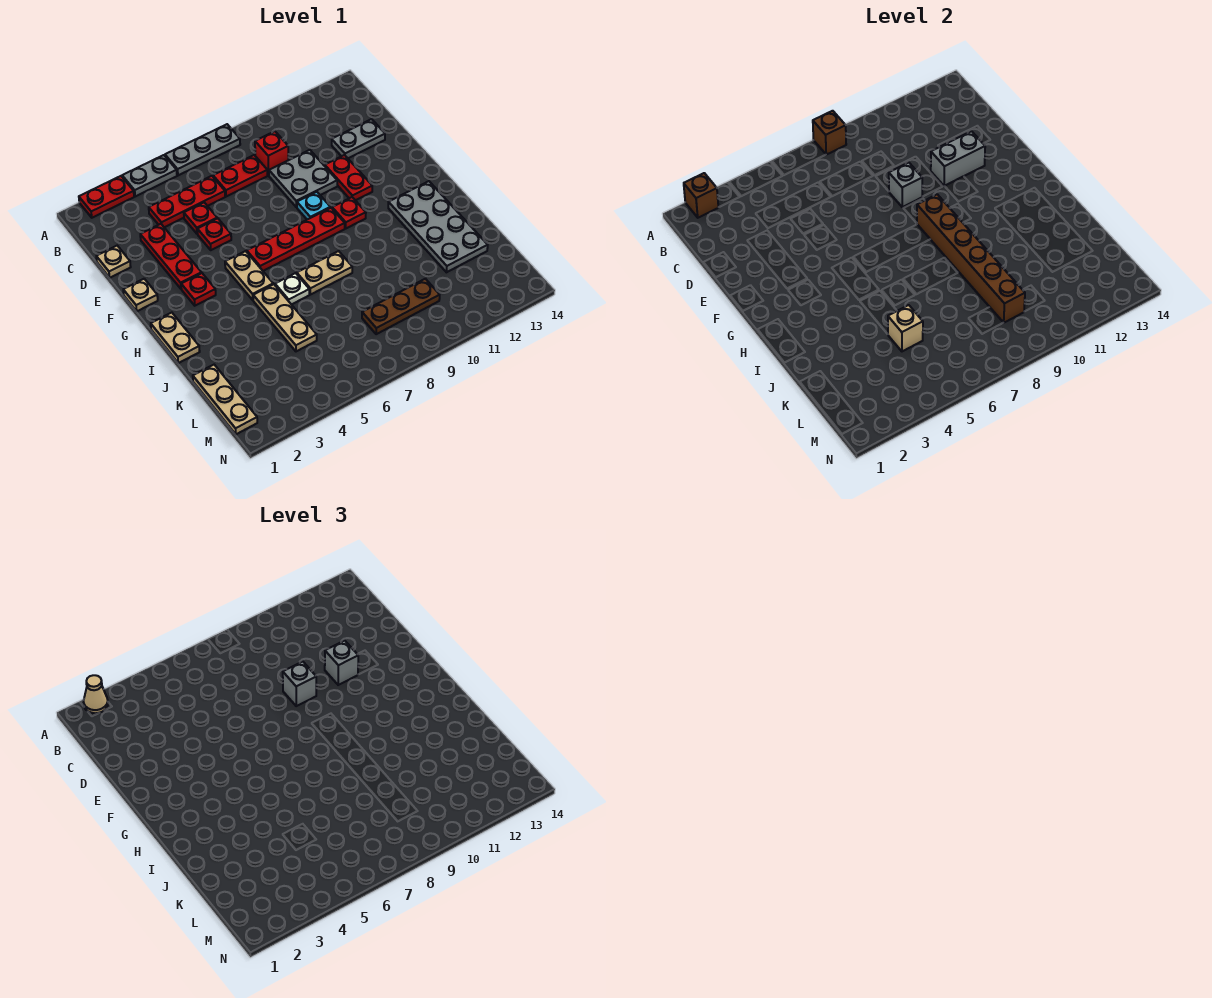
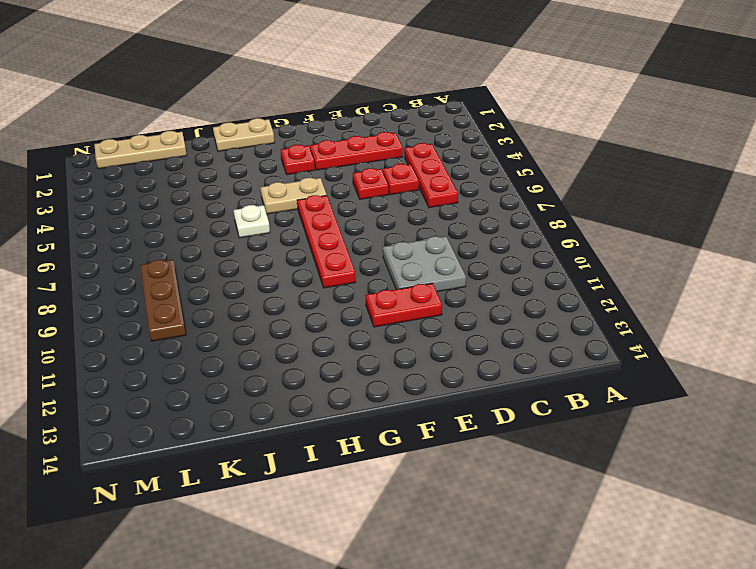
none -> red 1x2 plate [79,176,134,218]
none -> grey 1x2 plate [122,155,177,197]
none -> grey 1x3 plate [165,124,240,175]
none -> red 1x2 plate [213,155,267,196]

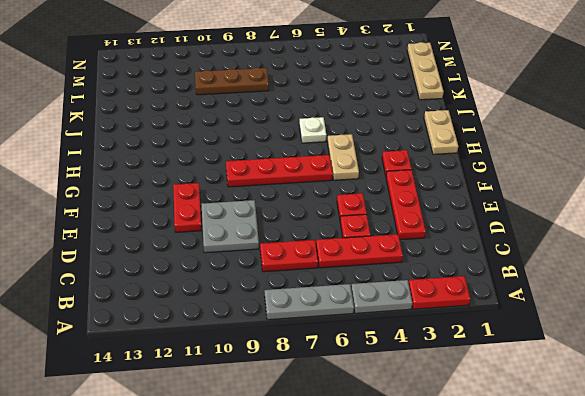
none -> red 1x1 brick [255,131,288,176]
none -> tan 1x1 plate [96,246,131,278]
none -> grey 1x2 plate [332,119,385,158]
none -> tan 1x1 plate [123,279,158,311]

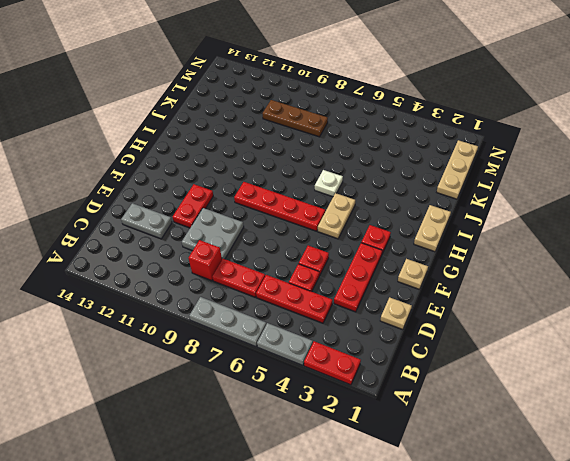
none -> cyan 1x1 plate [297,192,330,220]
none -> red 1x1 plate [332,197,366,228]
none -> grey 2x4 plate [388,181,488,272]
none -> tan 1x3 plate [253,284,317,351]

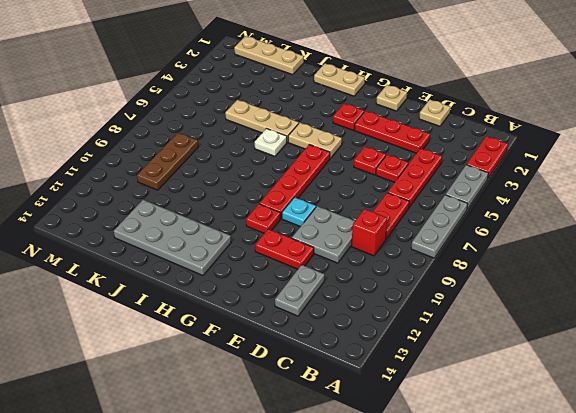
none -> tan 1x2 plate [297,251,352,295]
none -> brown 1x1 brick [684,173,718,218]
none -> brown 1x1 brick [813,111,846,155]
none -> grey 1x1 brick [889,163,922,207]

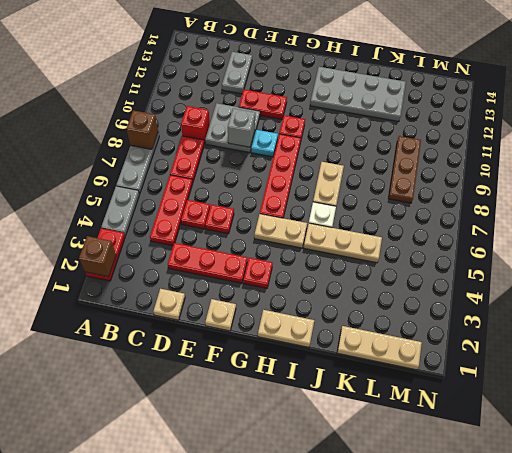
none -> grey 1x2 brick [931,131,985,186]
none -> brown 1x6 brick [917,194,1025,323]
none -> tan 1x1 brick [888,305,923,351]
none -> tan 1x1 cone [84,675,108,713]

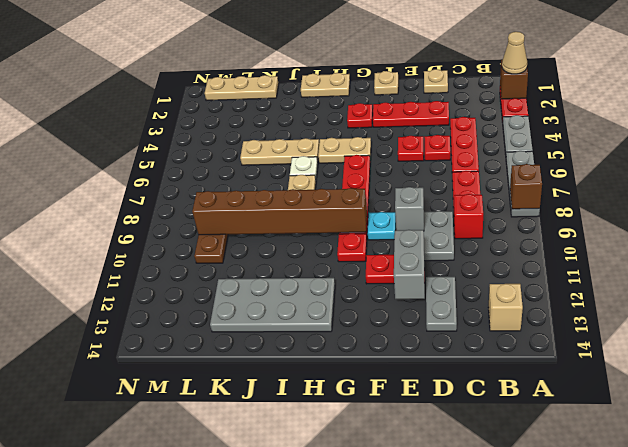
tan 1x1 brick [489,284,523,331] -> tan 1x1 brick moved to [888,305,923,351]
none -> grey 1x1 brick [283,662,316,706]
none -> grey 1x1 brick [325,641,358,685]

